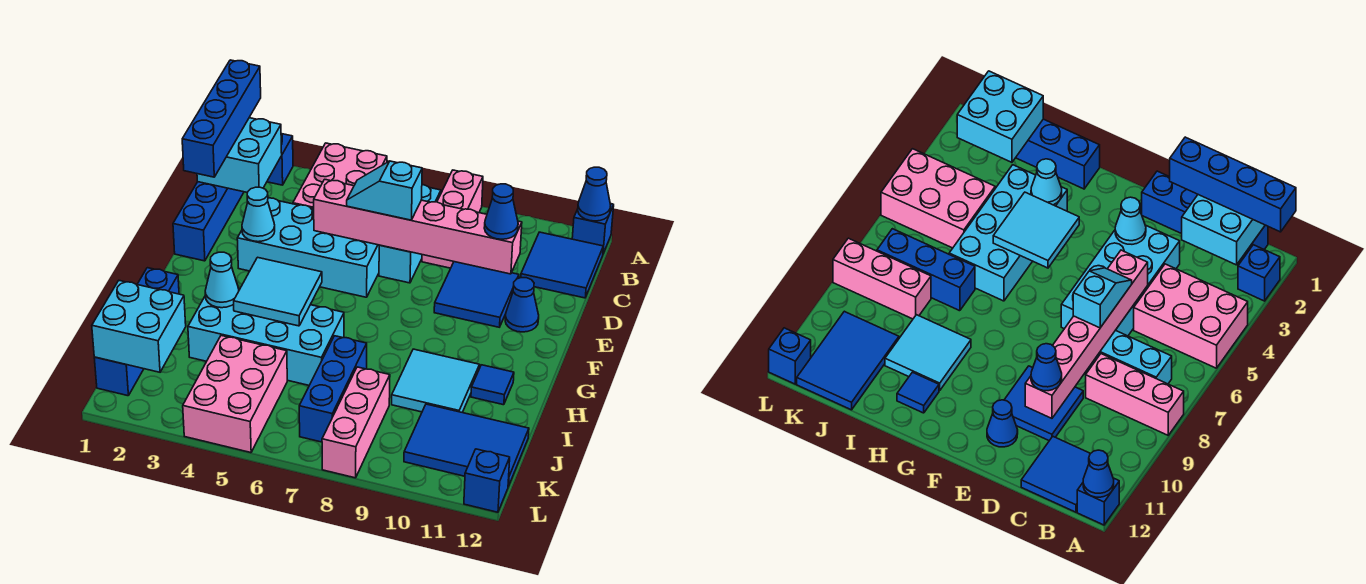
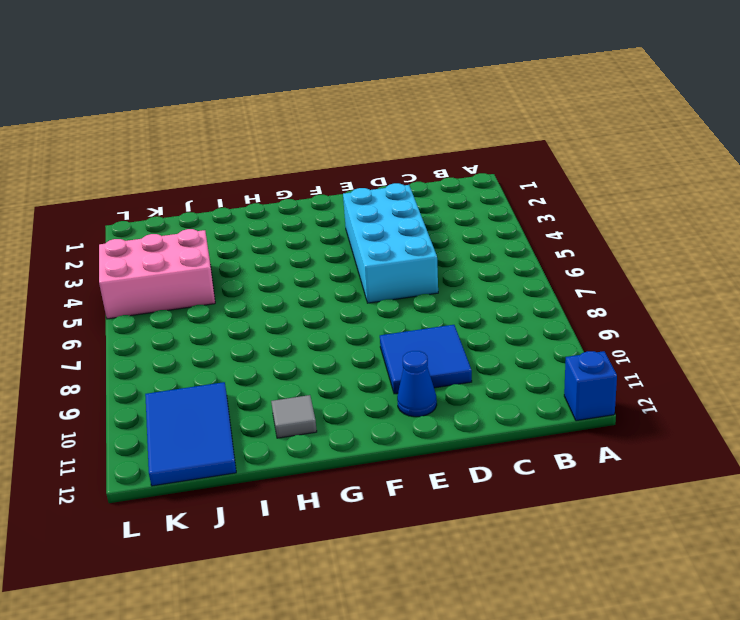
grey 1x1 tile [271,395,317,438] -> blue 1x1 tile [471,365,514,405]
none -> blue 1x1 brick [267,134,293,185]
none -> pink 2x3 brick [293,143,387,208]
none -> pink 1x3 brick [422,170,483,268]

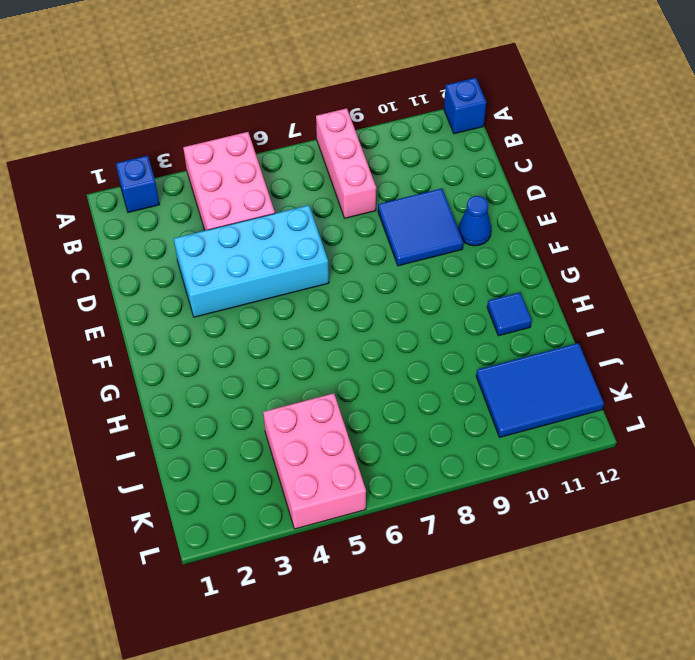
none -> blue 1x4 brick [173,182,244,261]
none -> cyan 1x3 brick [379,185,441,283]
none -> blue 2x2 tile [521,232,603,298]

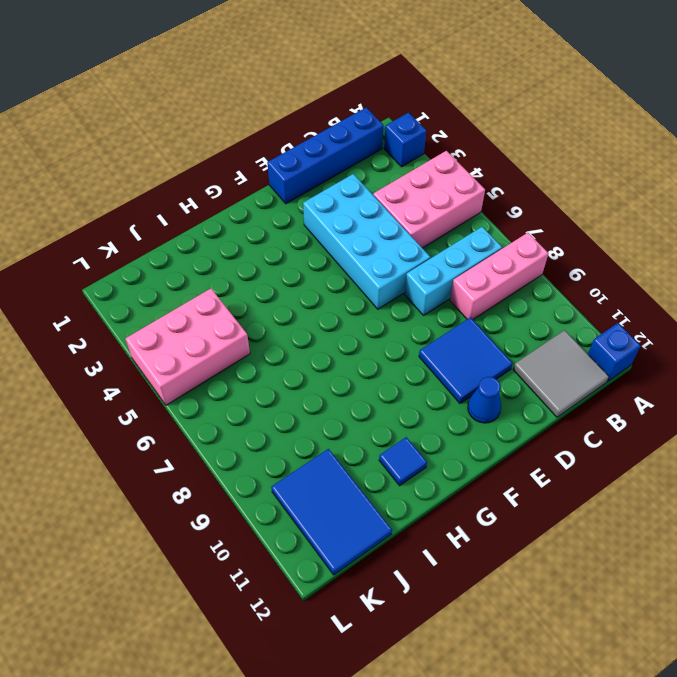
grey 2x2 tile [513,330,609,417] -> blue 2x2 tile [521,232,603,298]
none -> blue 1x4 brick [94,268,179,396]
none -> cyan 2x4 brick [188,289,344,385]
none -> cyan 2x2 tile [392,349,480,412]

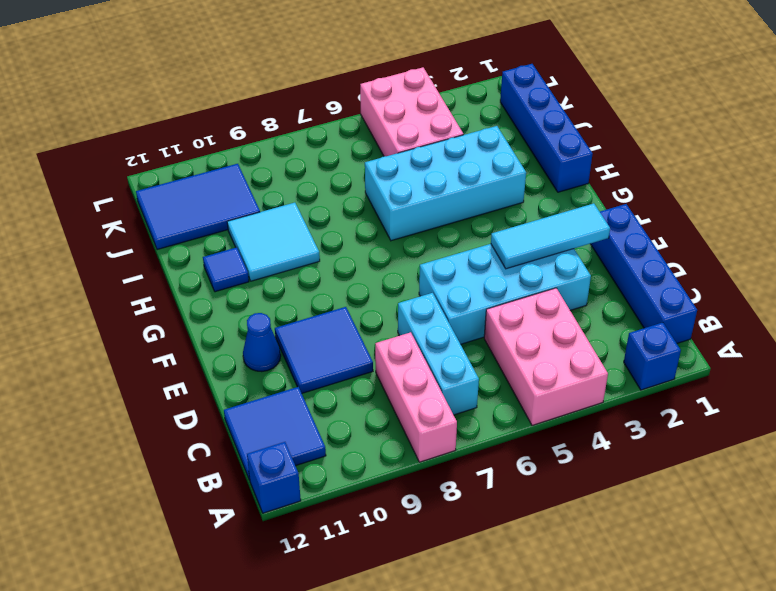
cyan 1x3 tile [491,203,610,269] -> cyan 1x1 cone [242,187,275,242]
none -> blue 1x3 brick [299,336,367,442]
none -> pink 1x3 brick [322,367,390,478]
none -> blue 1x1 brick [464,449,510,512]

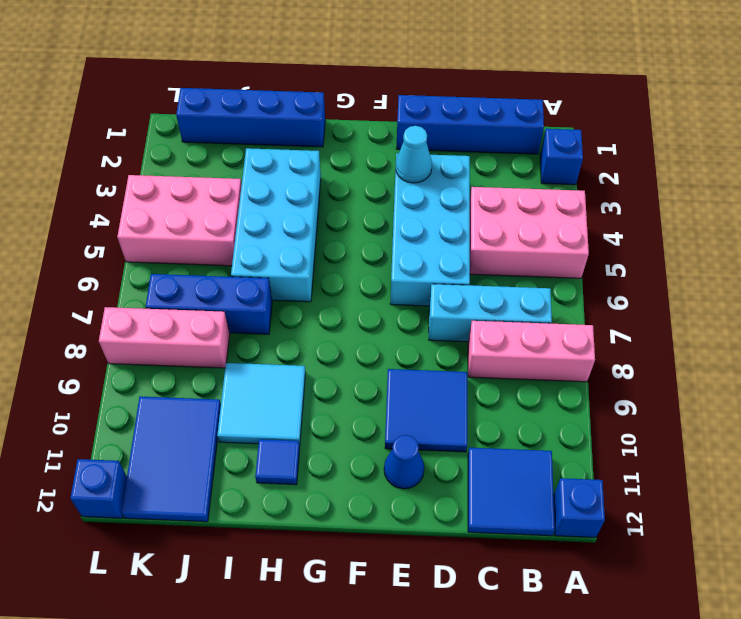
none -> blue 1x1 cone [578,167,611,221]
none -> cyan 2x2 brick [197,118,282,193]
none -> pink 1x6 brick [314,179,522,274]

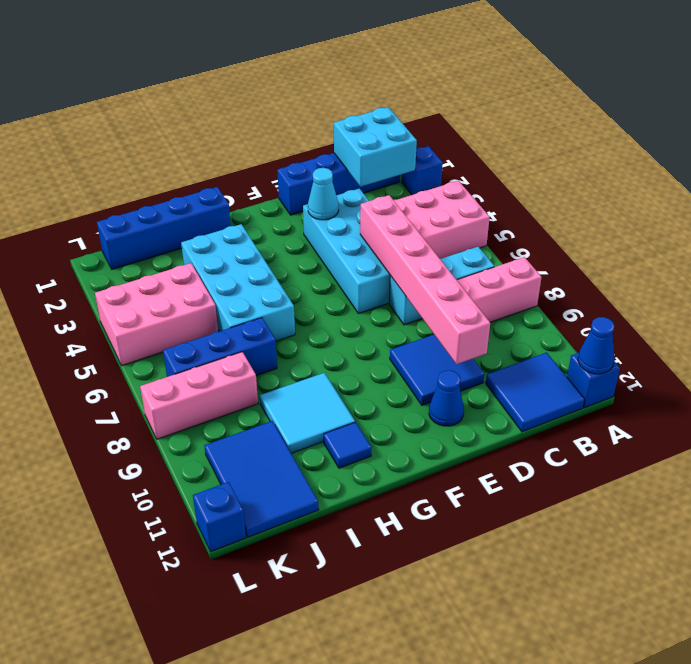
none -> cyan 2x2 tile [234,257,322,326]
none -> cyan 1x1 cone [205,252,239,308]
none -> cyan 2x2 brick [92,281,186,372]

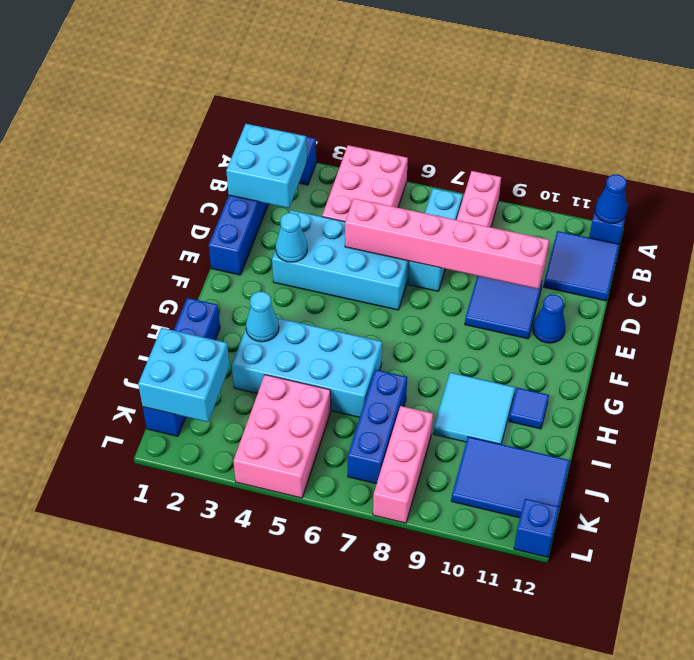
none -> cyan 2x2 tile [234,257,322,326]
none -> blue 1x4 brick [182,60,261,177]
none -> cyan 1x2 slope [347,161,422,220]

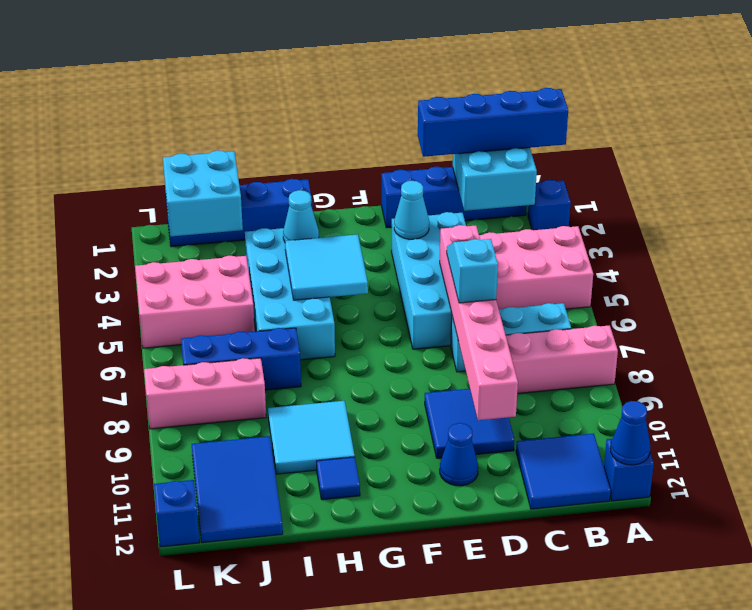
none -> blue 1x1 cone [484,184,518,239]

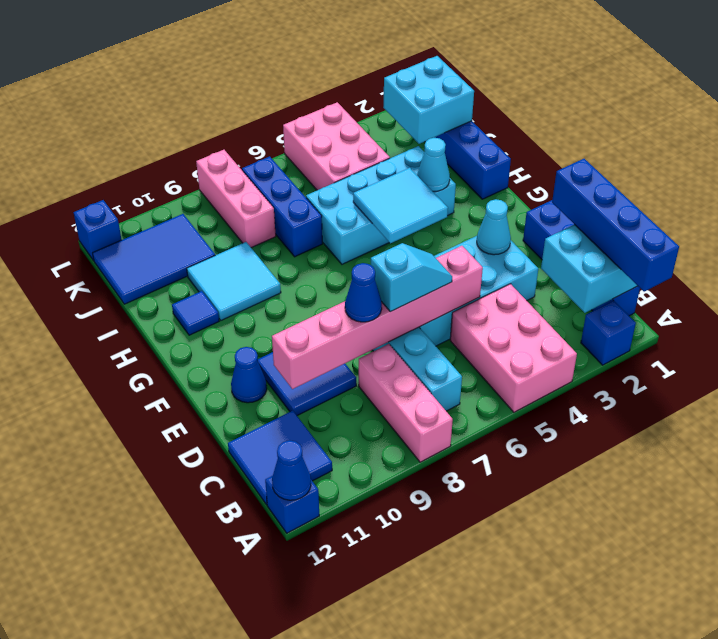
blue 1x1 cone [345,263,382,322] -> blue 1x1 cone moved to [484,184,518,239]

